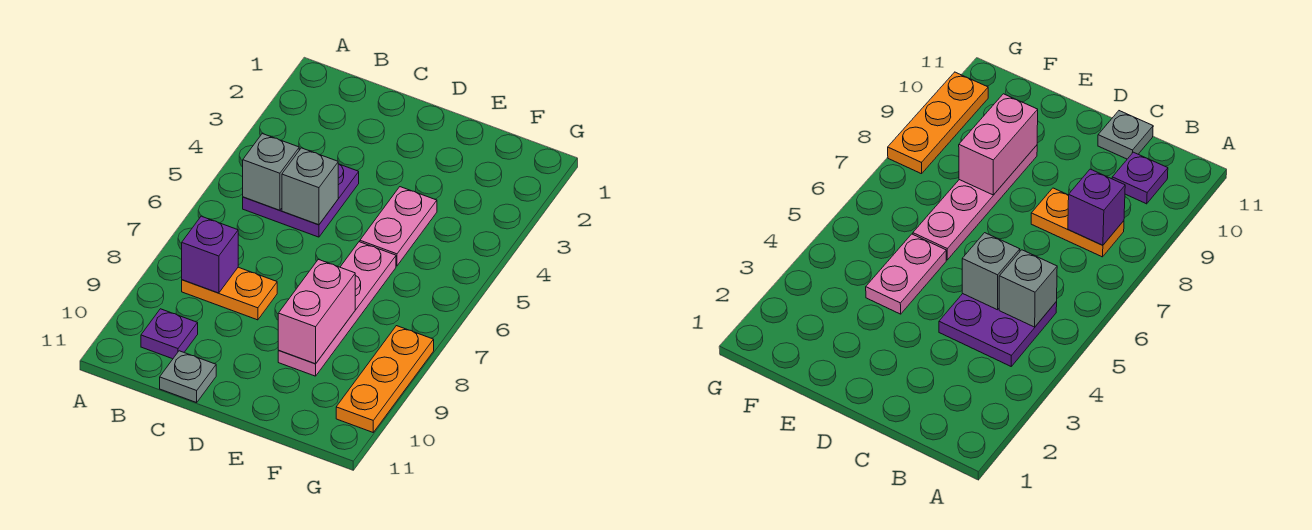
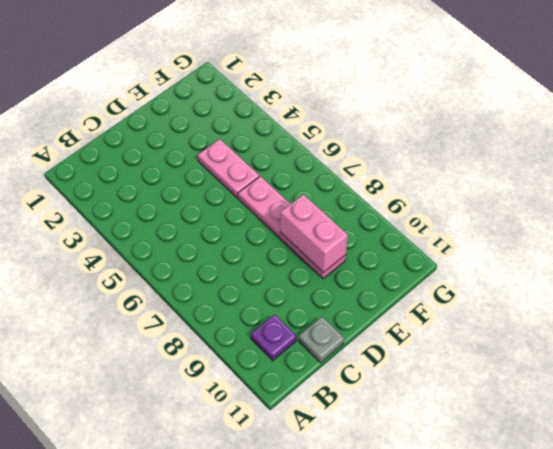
none -> purple 2x2 plate [243,164,359,237]
none -> orange 1x2 plate [182,267,277,320]

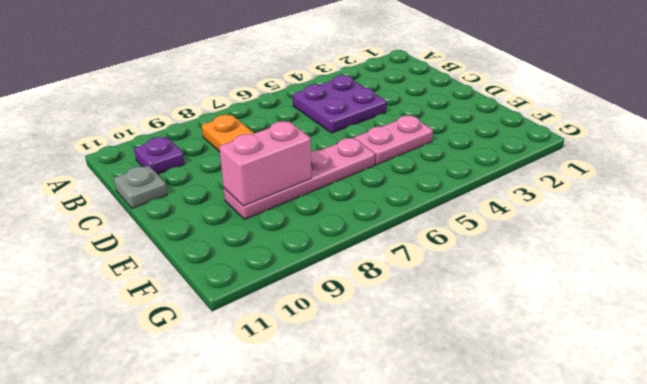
none -> orange 1x3 plate [336,326,434,432]
none -> grey 1x1 brick [243,134,299,210]

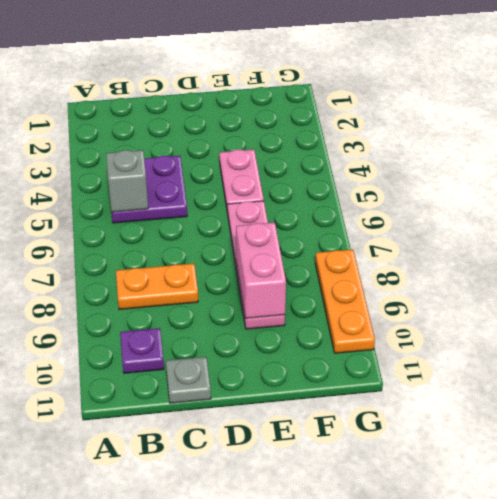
none -> purple 1x1 brick [182,216,238,293]
none -> grey 1x1 brick [282,148,338,225]

